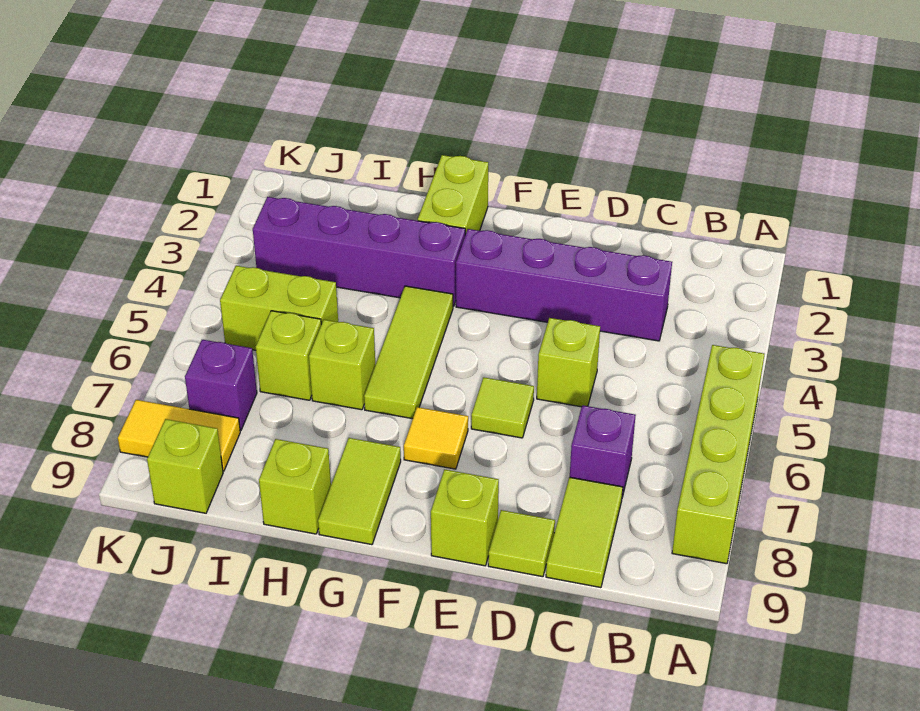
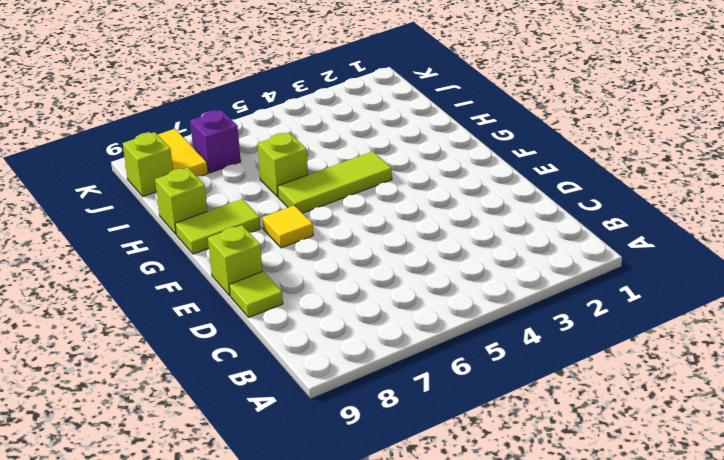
none -> lime 1x4 brick [672,345,765,564]
none -> purple 1x4 brick [456,229,672,341]
none -> purple 1x1 brick [570,405,636,497]

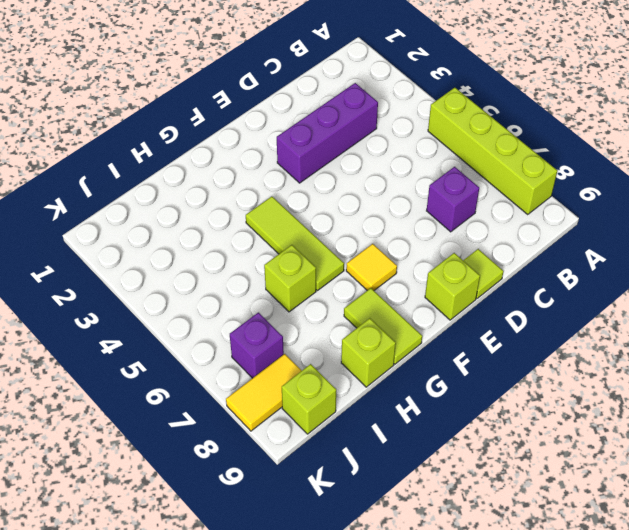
purple 1x3 brick [277,83,378,183] -> purple 1x4 brick [456,229,672,341]
none -> lime 1x2 tile [546,477,623,588]
none -> lime 1x1 brick [537,318,600,407]
none -> lime 1x1 tile [471,377,534,438]

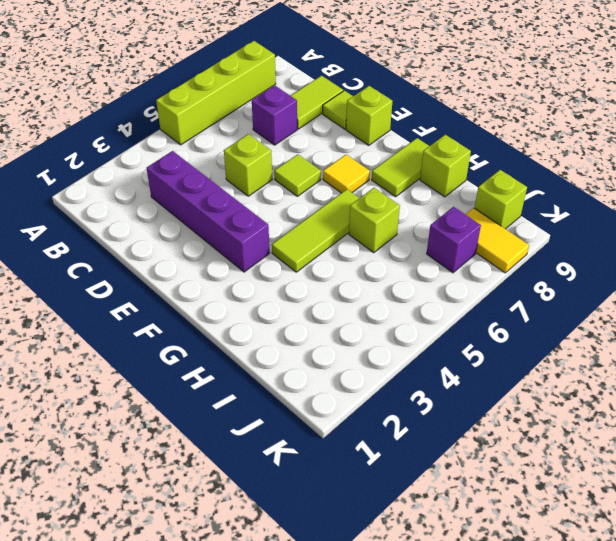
none -> lime 1x2 brick [418,155,488,235]
none -> purple 1x4 brick [253,197,465,307]
none -> lime 1x2 brick [220,266,338,350]

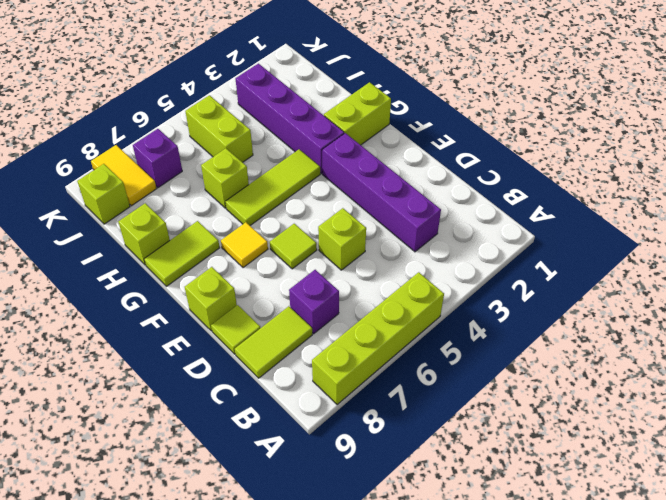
none -> lime 1x1 brick [256,311,321,400]

